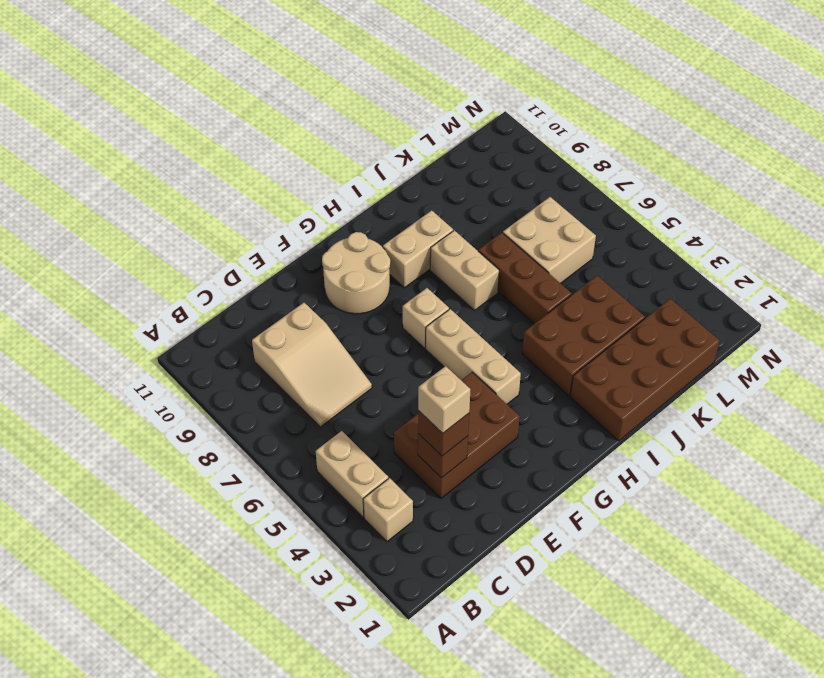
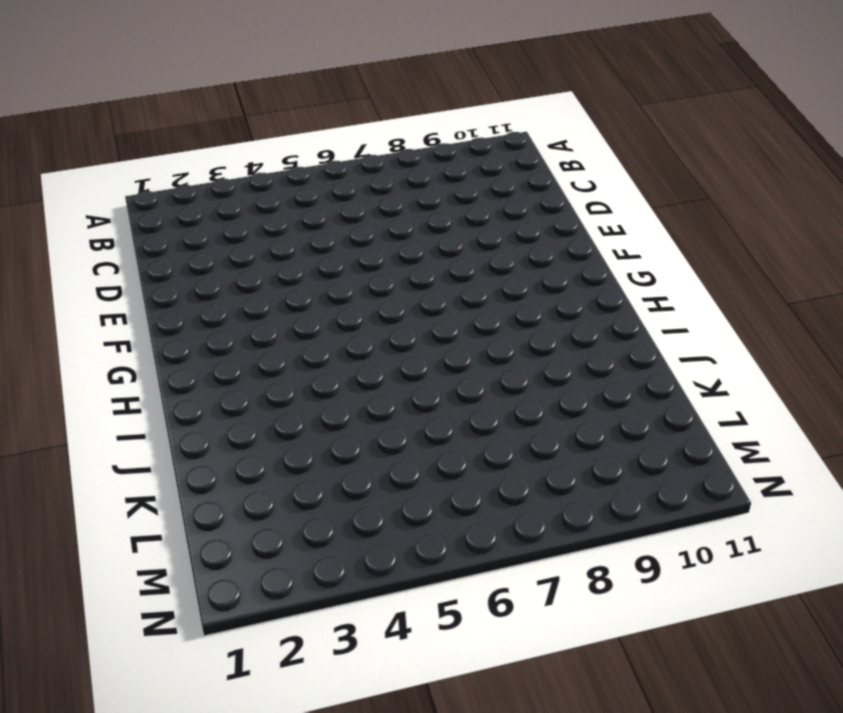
none -> tan 1x1 brick [363,478,413,542]
none -> tan 1x2 brick [316,431,388,517]
none -> tan 2x3 slope [252,303,372,427]

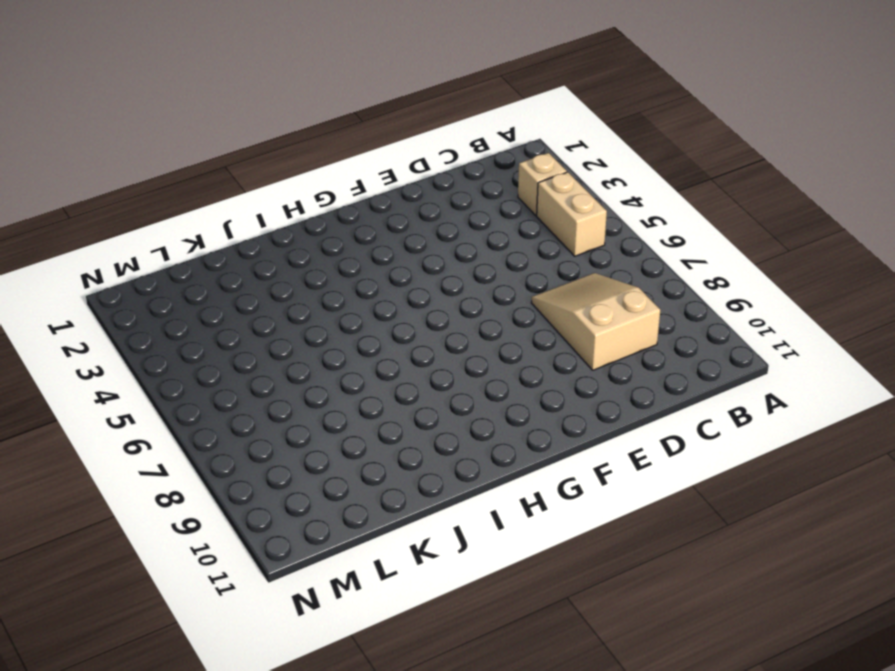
none -> brown 2x3 brick [394,372,520,498]
none -> tan 2x2 round brick [322,232,390,314]
none -> tan 1x3 brick [426,309,521,404]

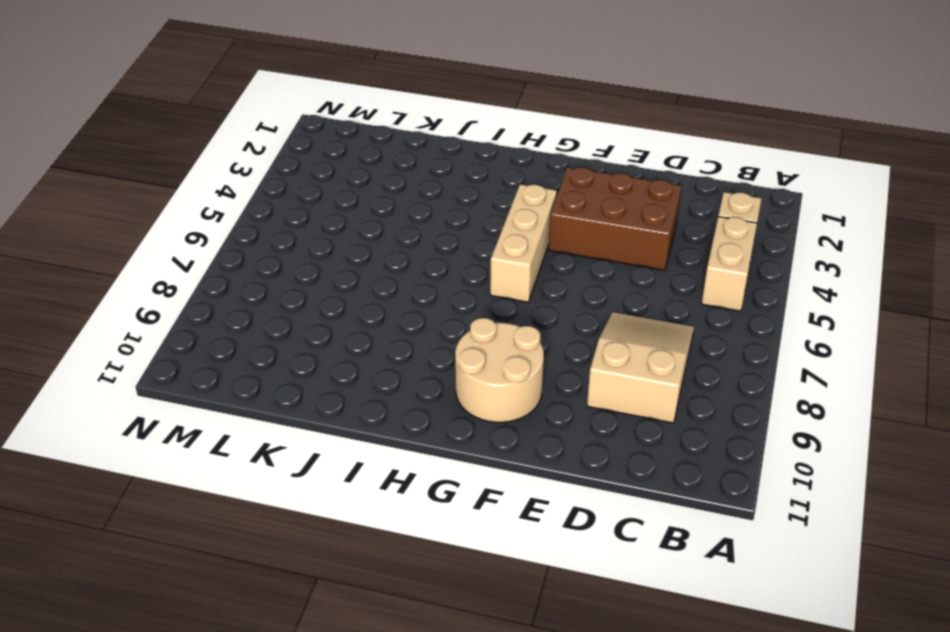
none -> tan 1x1 brick [403,288,449,348]
none -> tan 1x2 brick [383,210,453,288]
none -> brown 2x4 brick [570,299,719,441]

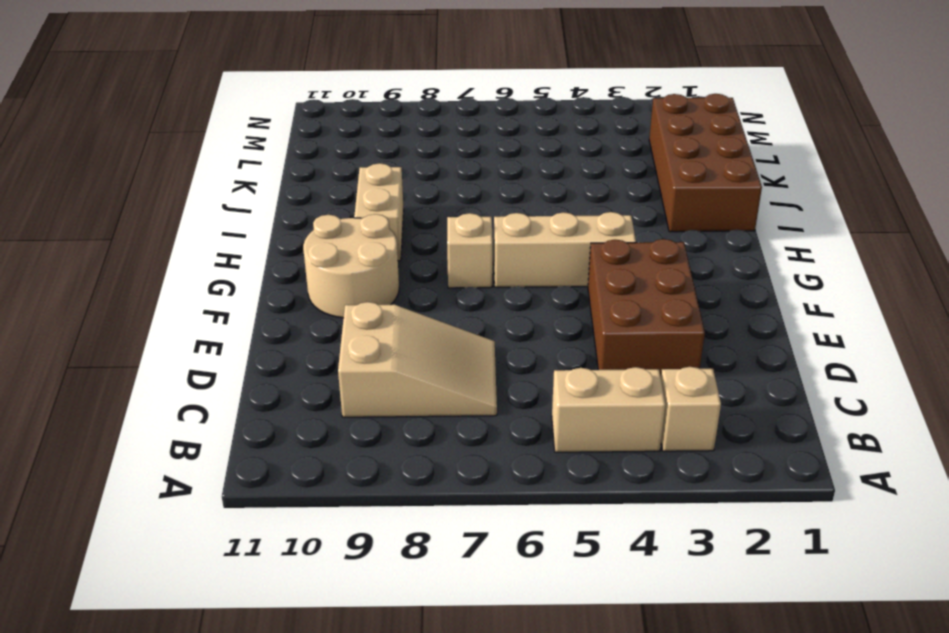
none -> brown 2x3 brick [522,276,645,396]
none -> tan 1x2 brick [430,230,499,310]
none -> brown 1x3 brick [478,233,572,324]

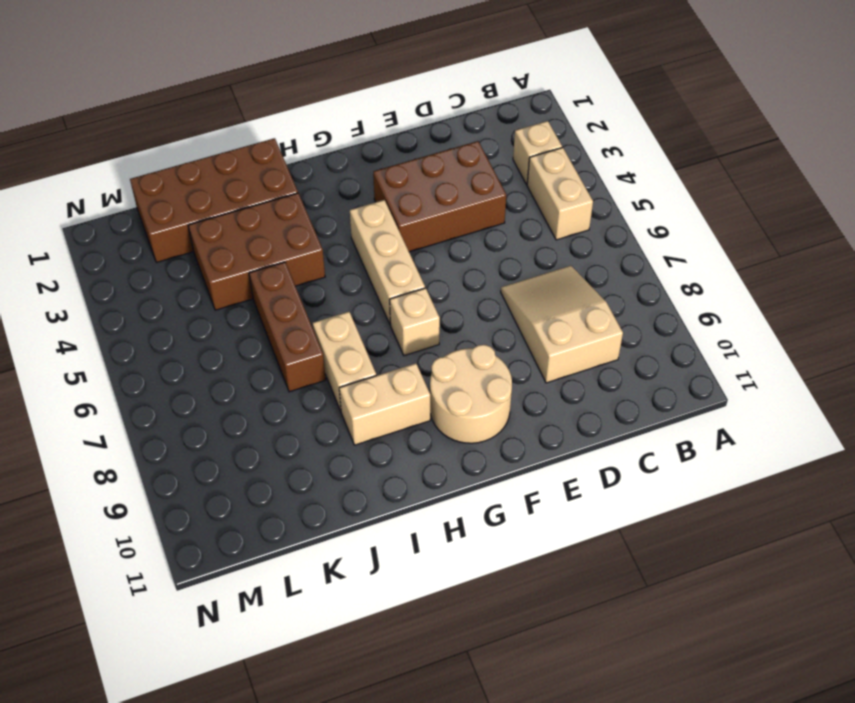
none -> tan 2x2 brick [503,197,596,283]
none -> brown 1x1 brick [418,434,468,478]
none -> brown 1x1 brick [418,411,469,456]

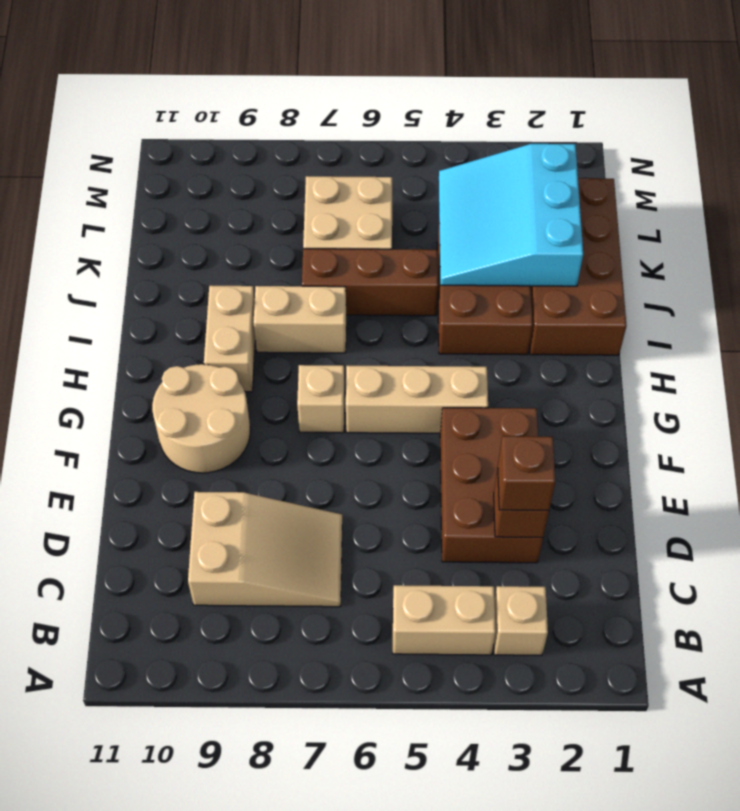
cyan 3x3 slope [439,144,583,286] -> none
none -> tan 1x1 brick [418,366,470,433]

